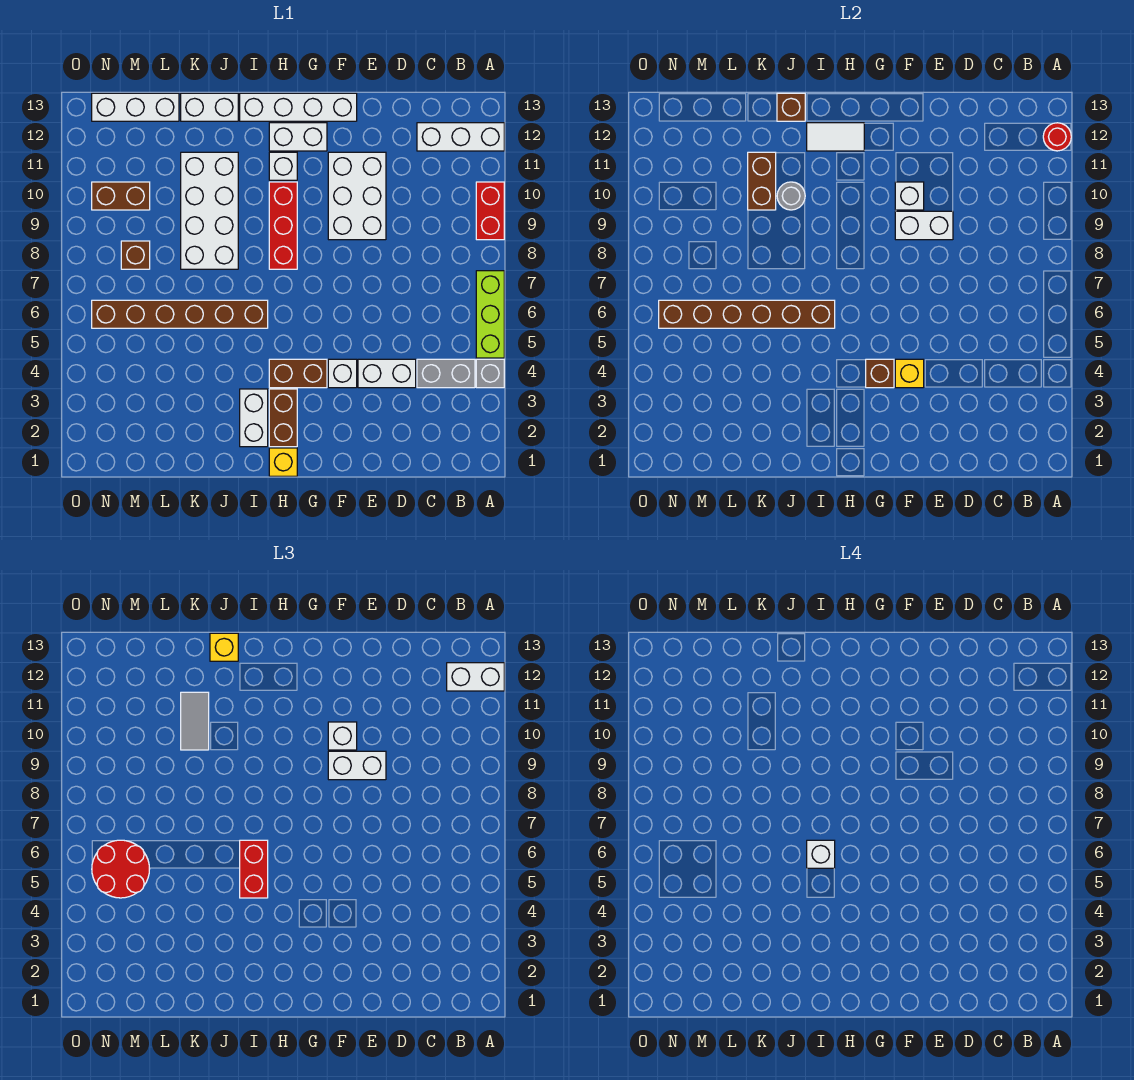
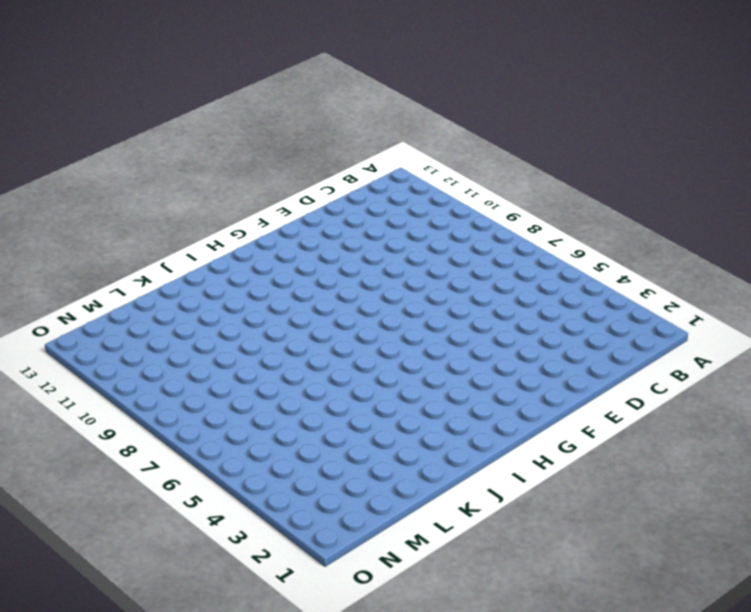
none -> grey 1x1 brick [476,359,504,388]
none -> lime 1x3 brick [476,271,504,358]
none -> red 1x2 brick [476,182,504,240]
none -> white 1x3 brick [417,123,504,151]

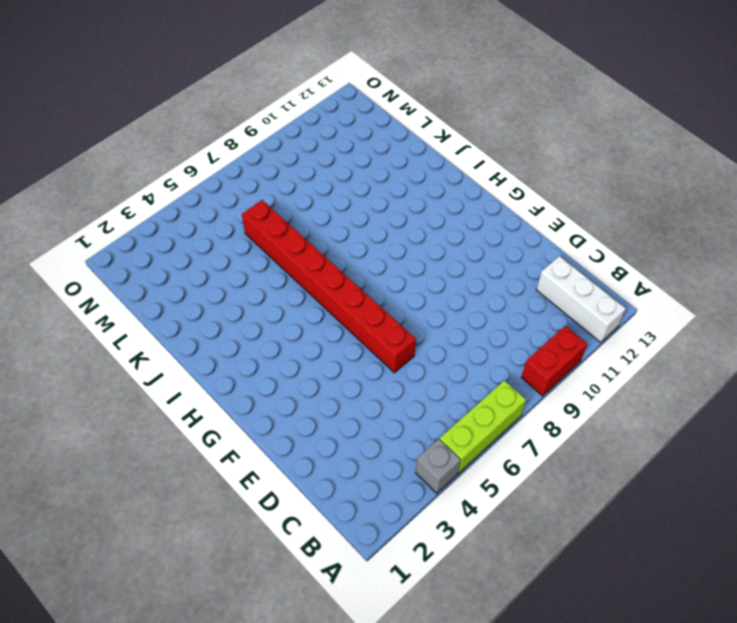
red 1x8 brick [242,200,416,373] -> brown 1x6 brick [92,300,268,328]
none -> grey 1x2 brick [417,359,475,388]
none -> white 1x2 brick [358,359,416,388]
none -> white 2x3 brick [328,152,386,240]
none -> white 1x1 brick [328,359,357,388]

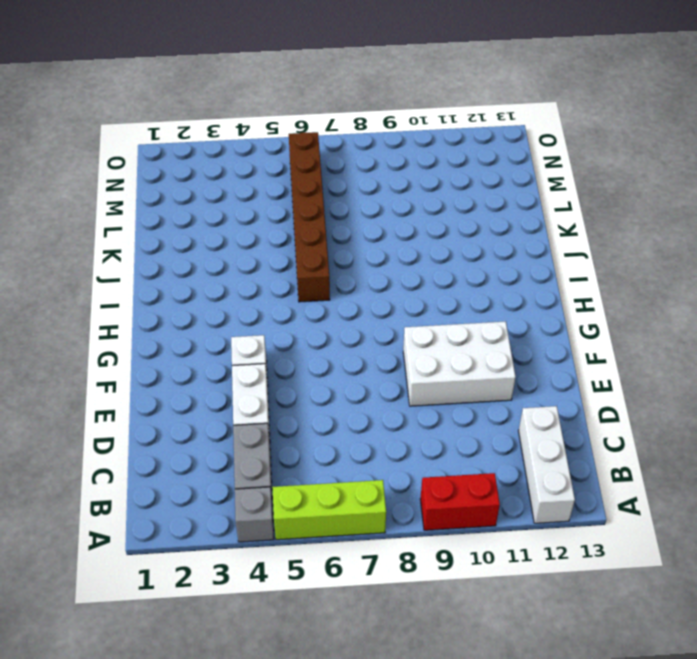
none -> white 1x4 brick [240,93,357,121]
none -> brown 1x2 brick [269,359,327,388]
none -> white 1x2 brick [269,123,327,151]
none -> yellow 1x1 brick [269,448,297,476]

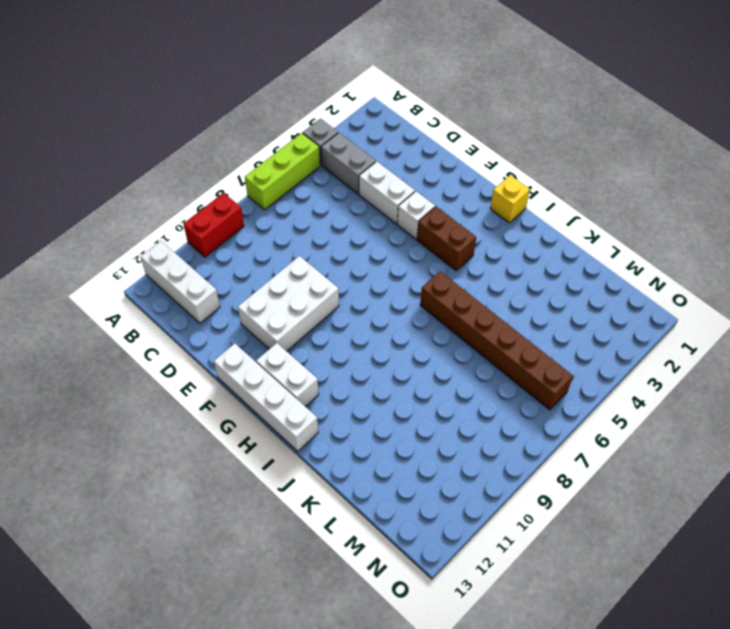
none -> brown 1x2 brick [269,389,297,447]
none -> red 1x3 brick [269,182,297,269]
none -> white 1x1 brick [269,152,297,180]
none -> white 1x2 brick [240,389,268,447]

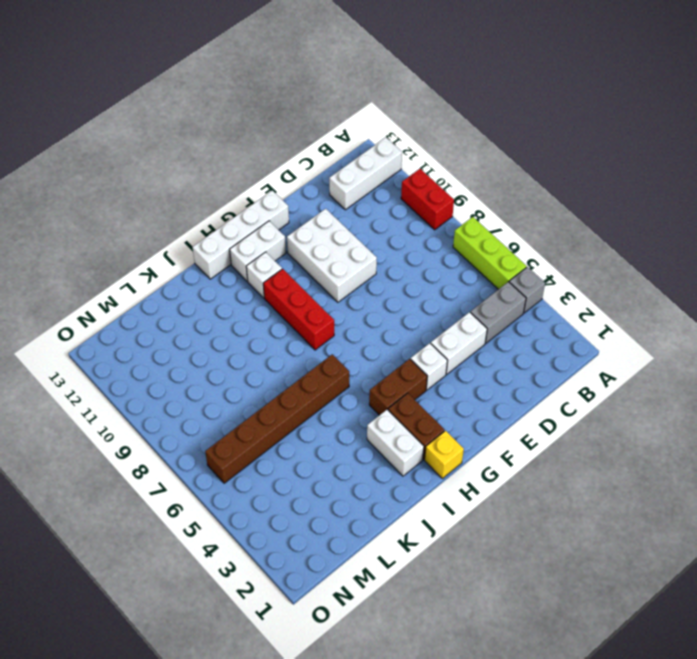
none -> white 2x4 brick [181,152,238,269]
none -> white 1x2 brick [181,93,238,121]
none -> white 1x3 brick [92,93,179,121]
none -> brown 1x1 brick [121,241,150,269]

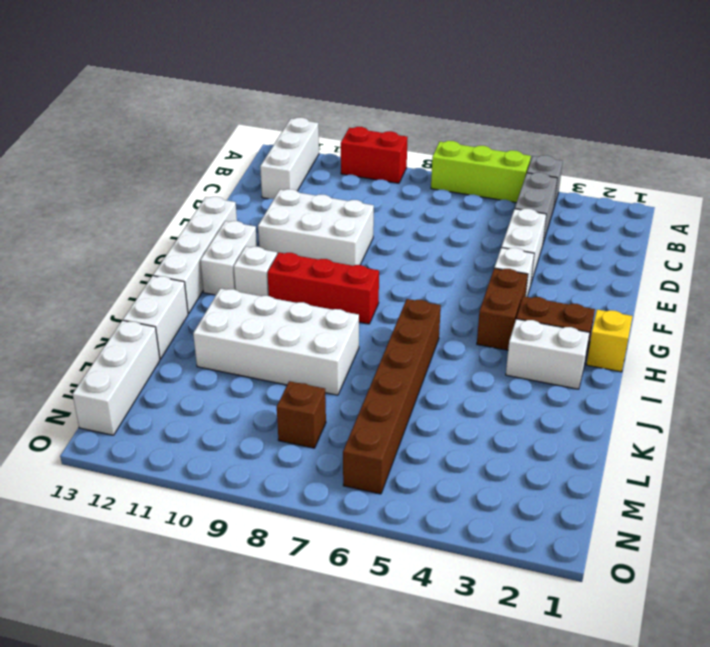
none -> brown 1x2 brick [92,182,150,210]
none -> red 1x1 round brick [1043,123,1071,151]
none -> white 1x2 brick [895,211,953,240]
none -> yellow 1x1 brick [895,359,924,388]

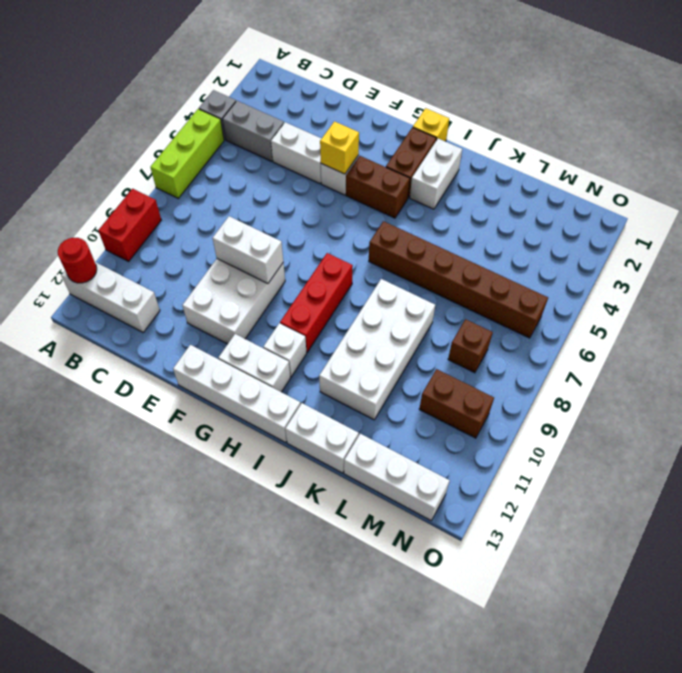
none -> white 1x1 brick [895,182,924,210]
none -> brown 1x1 brick [866,359,894,388]
none -> white 1x2 tile [807,123,864,151]
none -> brown 1x6 brick [659,300,835,328]

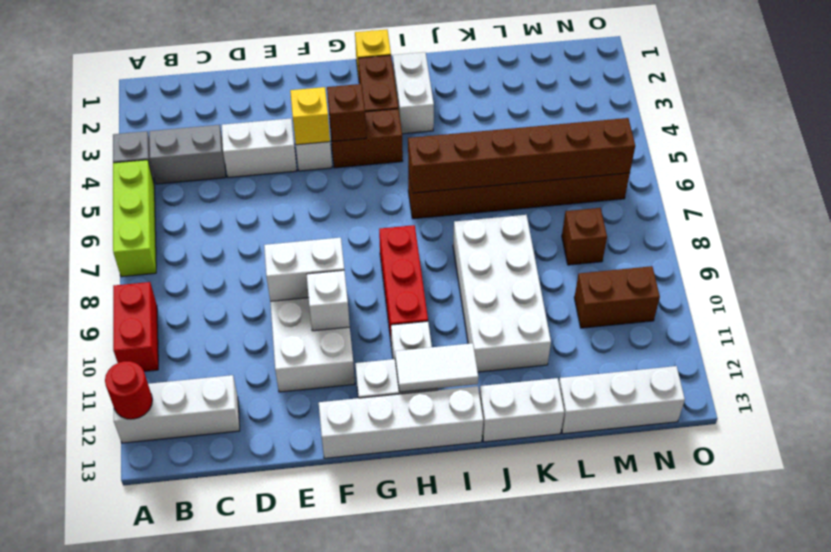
none -> grey 1x1 round brick [777,182,805,210]
none -> brown 1x1 brick [777,93,805,121]
none -> brown 1x2 brick [748,152,776,210]
none -> white 1x2 brick [447,663,504,691]

